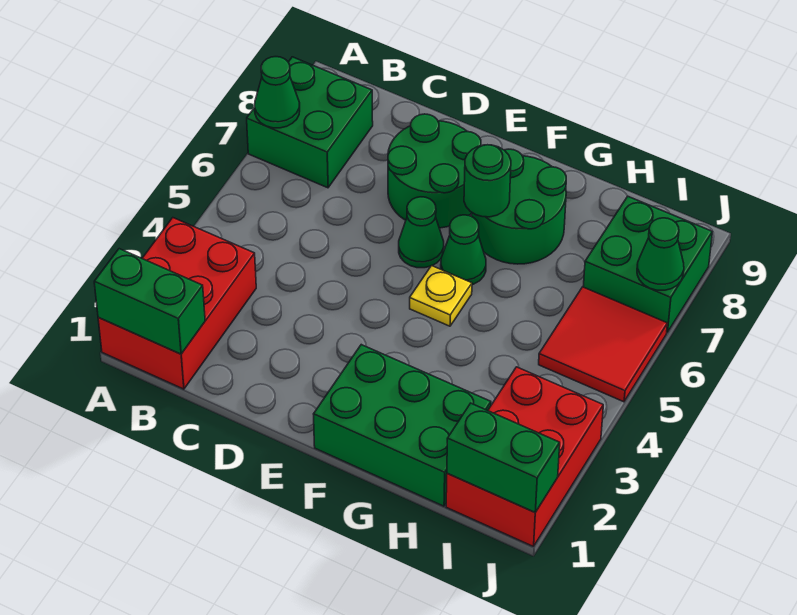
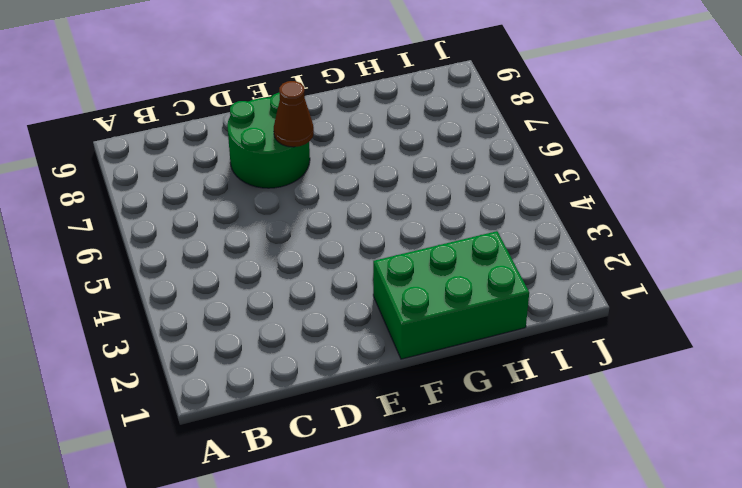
brown 1x1 cone [274,81,314,147] -> none
none -> red 2x3 brick [98,218,256,389]
none -> green 2x2 brick [247,57,373,188]
none -> green 1x1 cone [399,197,444,268]

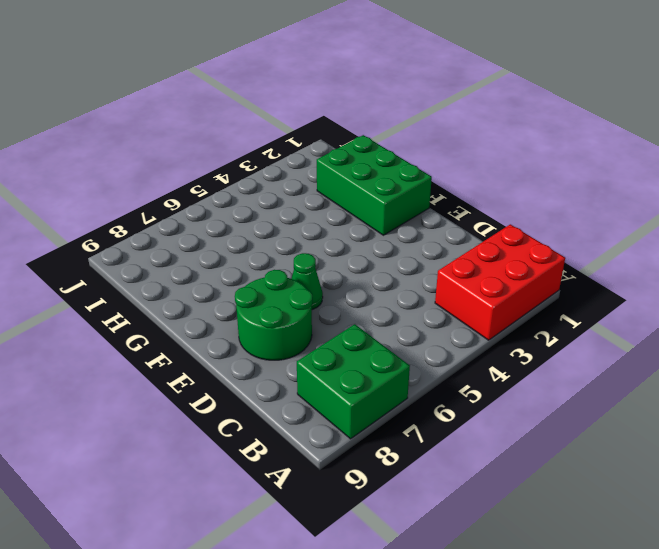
none -> yellow 1x1 plate [410,266,472,326]
none -> green 1x1 cone [441,215,486,285]
none -> green 2x2 round brick [472,149,566,264]

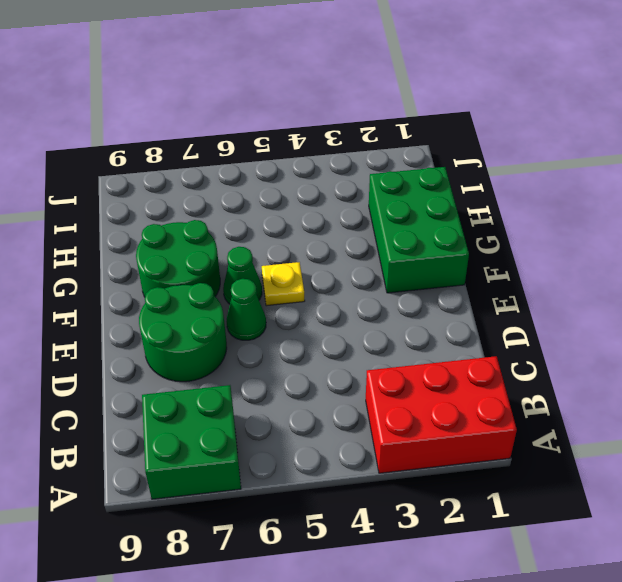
none -> red 2x3 brick [446,367,603,547]
none -> red 2x2 tile [539,287,667,402]
none -> green 2x2 brick [583,196,712,332]

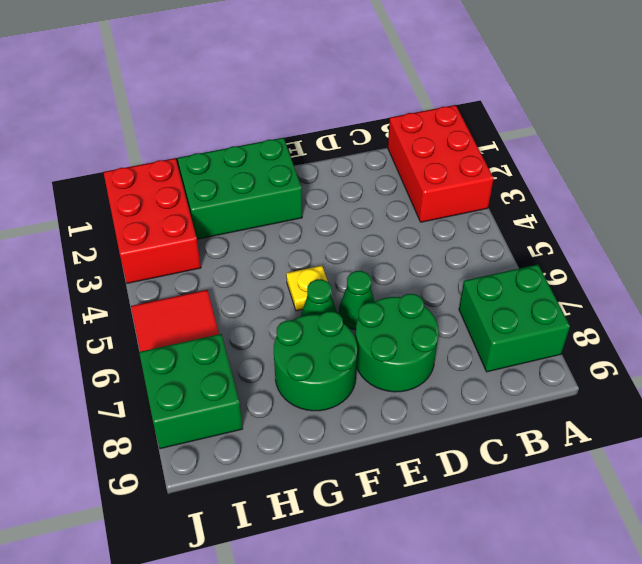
none -> green 1x2 brick [94,249,205,354]
none -> green 1x1 cone [255,57,300,128]
none -> green 1x1 round brick [464,145,511,217]

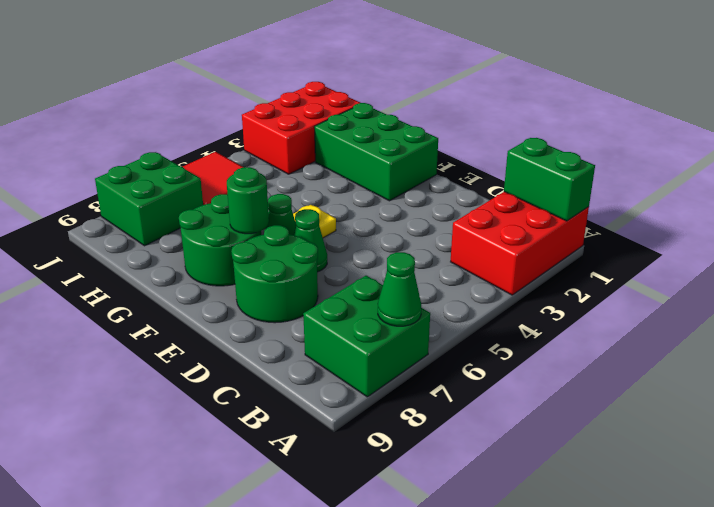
none -> green 1x2 brick [447,403,560,512]
none -> green 1x1 cone [637,218,684,290]

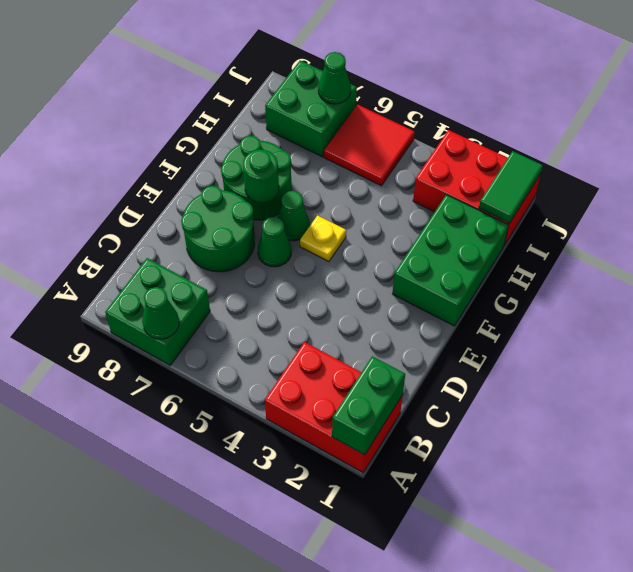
green 1x2 tile [479,151,543,223] -> green 1x2 brick [447,403,560,512]

